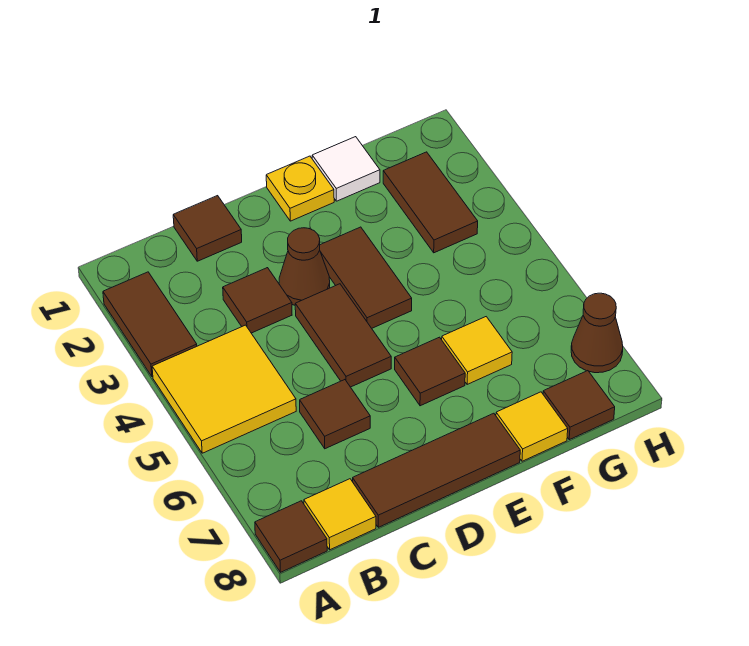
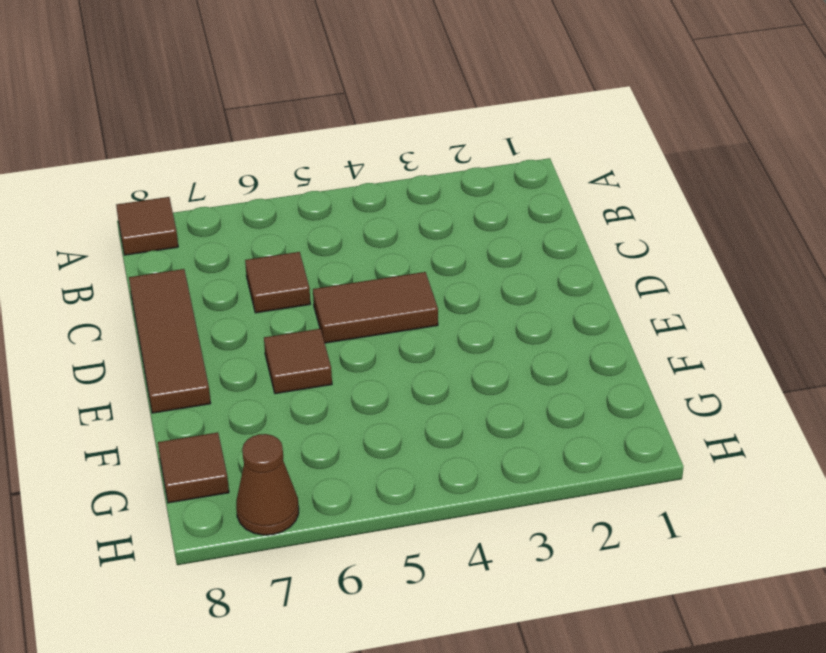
none -> brown 1x2 tile [103,272,197,377]
none -> yellow 2x2 tile [152,325,296,453]
none -> yellow 1x1 tile [304,479,376,550]

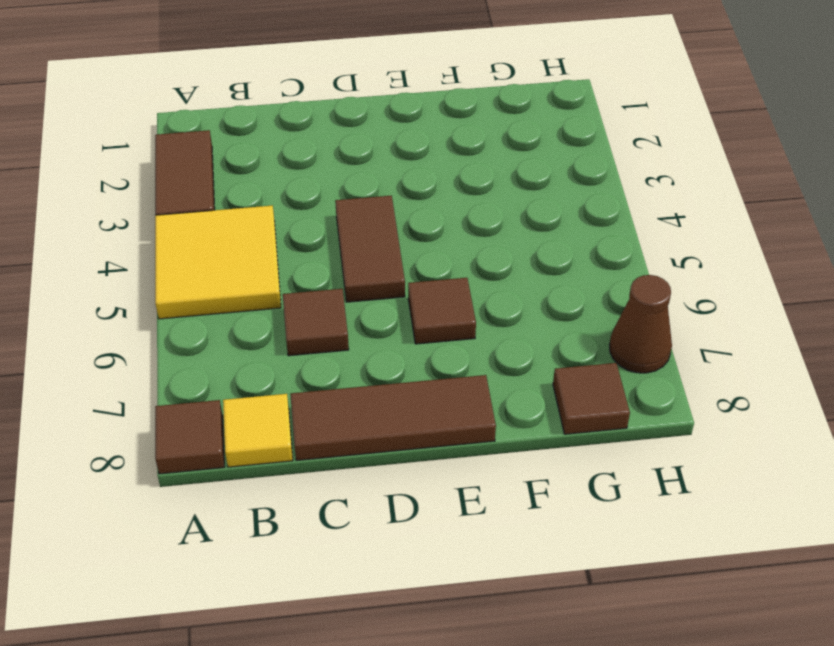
none -> brown 1x1 tile [173,196,242,261]
none -> brown 1x1 tile [223,268,292,333]
none -> brown 1x1 cone [279,228,330,305]

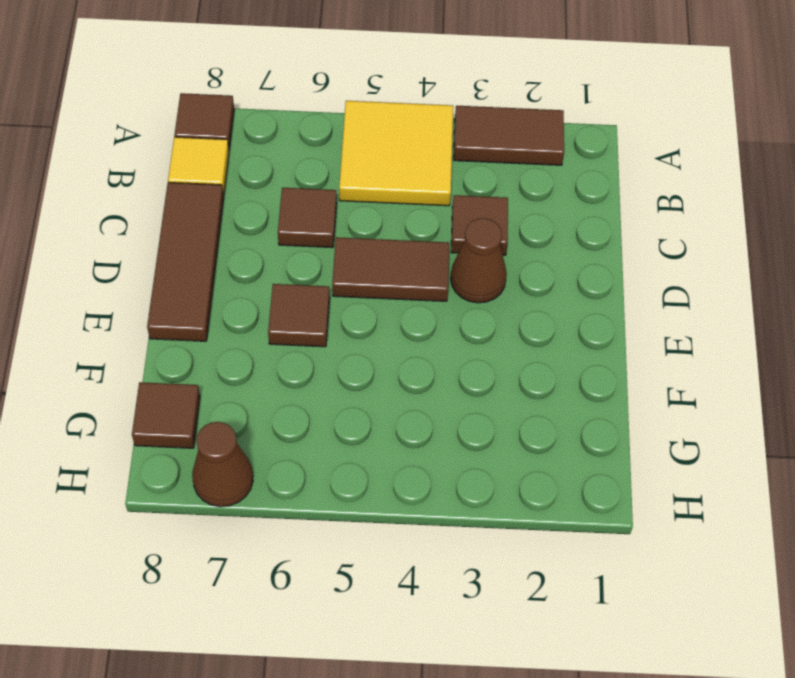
none -> brown 1x1 tile [173,196,242,261]
none -> yellow 1x1 plate [266,156,334,221]
none -> brown 1x2 tile [320,227,412,328]

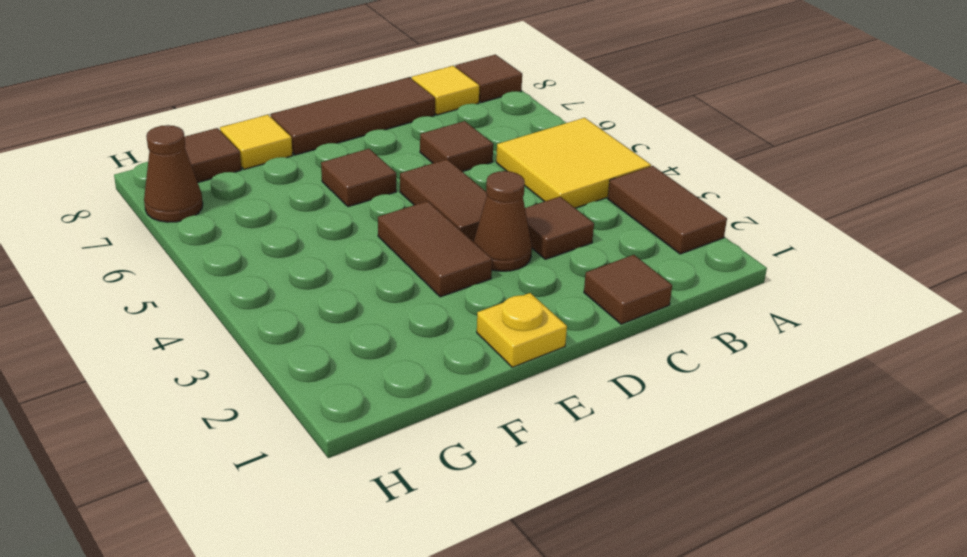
none -> white 1x1 tile [312,137,380,201]
none -> yellow 1x1 tile [442,317,512,384]
none -> brown 1x2 tile [383,152,478,253]

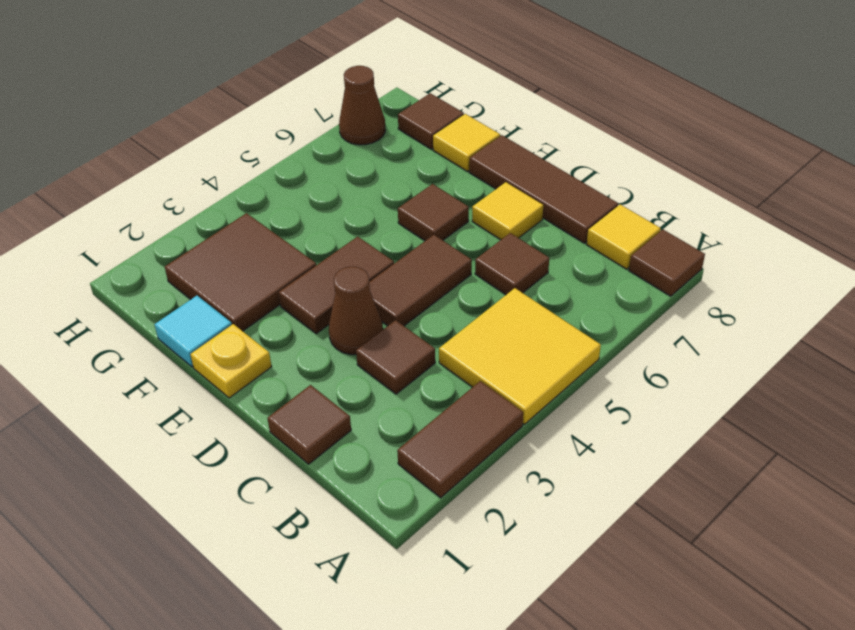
yellow 1x1 tile [472,182,543,240] -> yellow 1x1 tile moved to [442,317,512,384]
cyan 1x1 tile [154,296,232,367] -> white 1x1 tile [312,137,380,201]
brown 2x2 tile [165,213,316,331] -> brown 1x2 tile [383,152,478,253]

